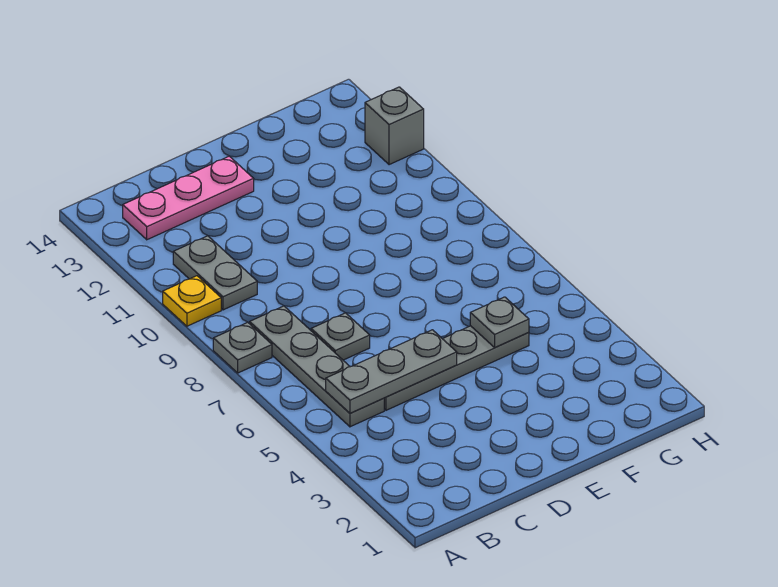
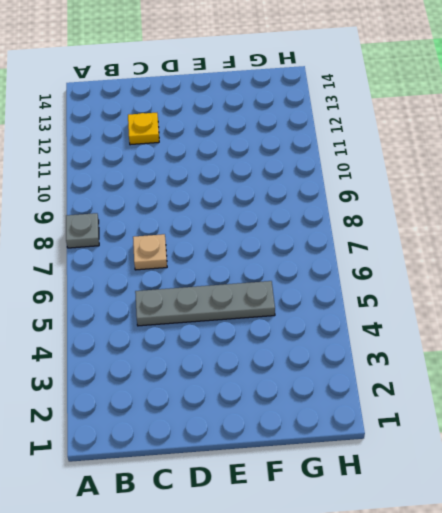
tan 1x1 plate [133,234,167,270] -> grey 1x1 plate [311,313,370,360]
yellow 1x1 plate [128,113,159,145] -> yellow 1x1 plate moved to [163,276,221,326]
none -> grey 1x4 plate [250,306,384,427]
none -> grey 1x2 plate [173,236,257,310]

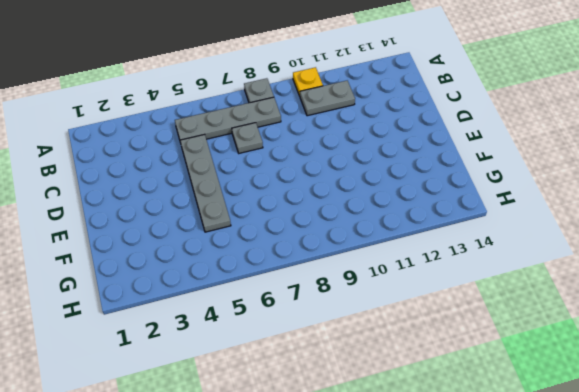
none -> pink 1x3 plate [123,156,254,240]
none -> grey 1x1 brick [365,87,424,165]

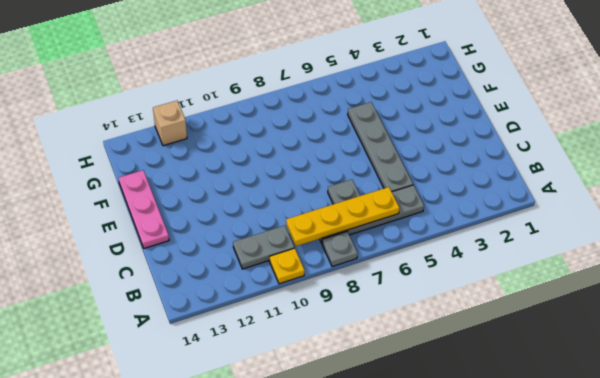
yellow 1x4 plate [286,187,399,246] -> none
pink 1x3 plate [119,170,169,248] -> pink 1x3 plate moved to [123,156,254,240]
tan 1x1 brick [153,101,187,146] -> grey 1x1 brick [365,87,424,165]
none -> grey 1x3 plate [326,330,457,413]
none -> grey 1x1 plate [470,297,529,348]

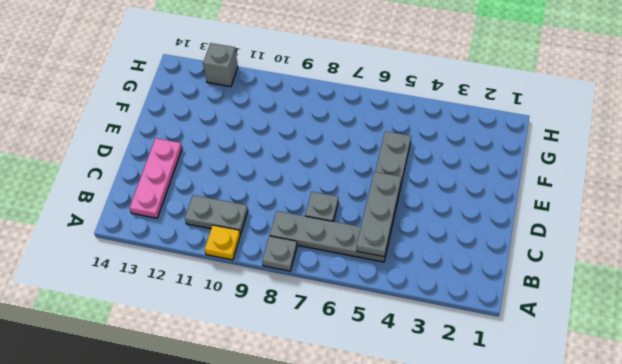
none -> grey 1x1 plate [470,297,529,348]

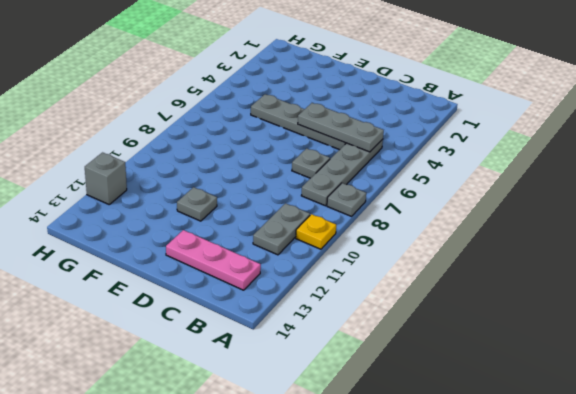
grey 1x1 plate [177,187,217,221] -> grey 1x1 plate moved to [470,297,529,348]

